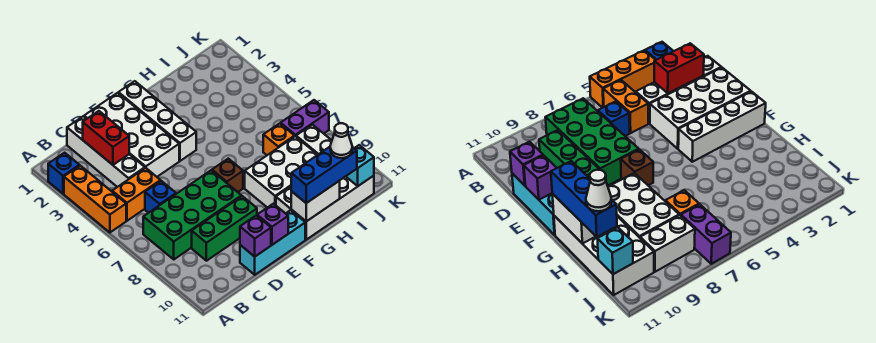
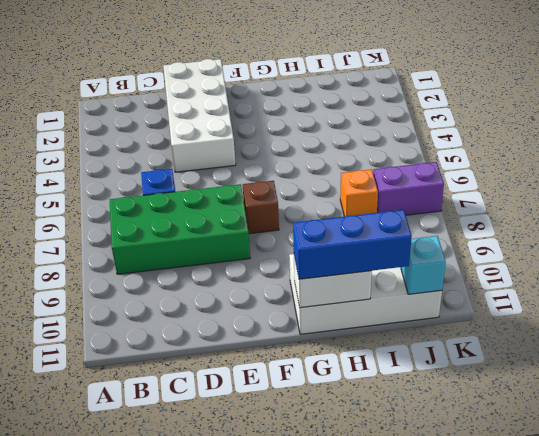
none -> blue 1x1 brick [48,153,79,194]
none -> orange 1x3 brick [64,166,126,232]
none -> orange 1x2 brick [112,168,161,221]

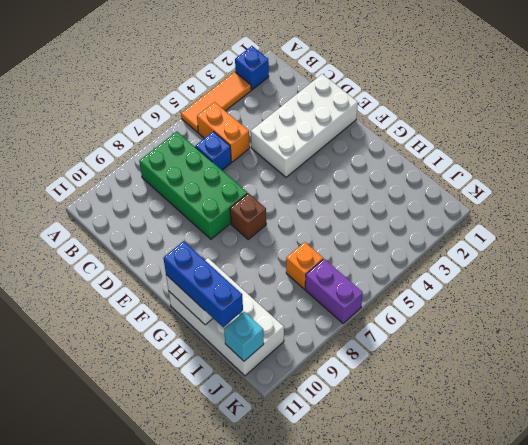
orange 1x3 tile [181,72,251,132] -> orange 1x3 brick [64,166,126,232]
none -> white 1x4 brick [67,116,145,187]
none -> green 1x3 brick [192,196,257,261]
none -> cyan 1x3 brick [240,210,305,275]

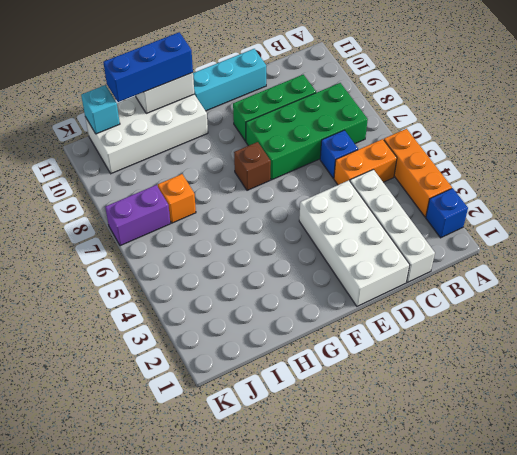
none -> white 1x4 brick [118,81,196,161]
none -> white 2x3 brick [245,136,317,208]
none -> white 1x2 brick [296,125,332,155]

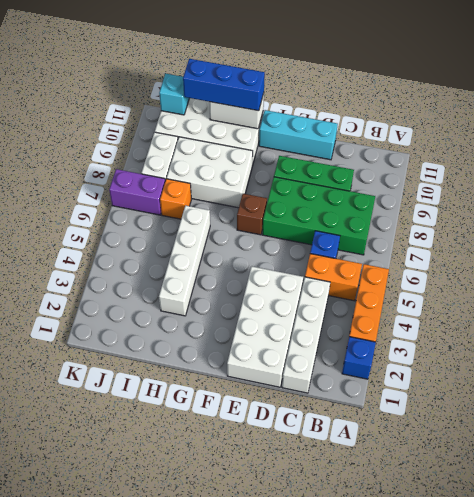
white 1x4 brick [159,206,210,316] -> white 1x4 brick moved to [118,81,196,161]
none -> red 1x2 brick [83,111,129,165]
none -> purple 1x1 brick [240,215,271,257]
none -> purple 1x1 brick [257,204,288,245]

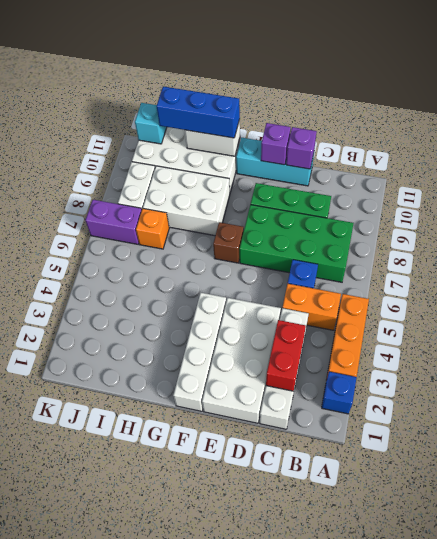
none -> white 1x1 cone [330,123,352,158]

